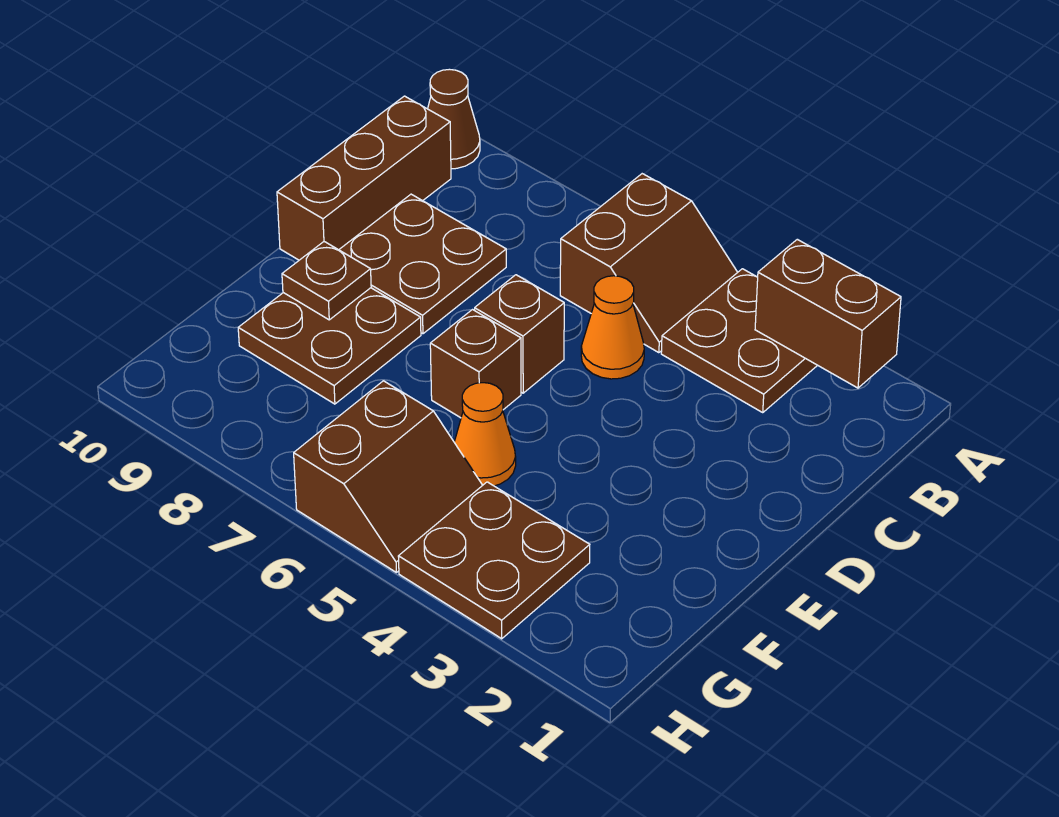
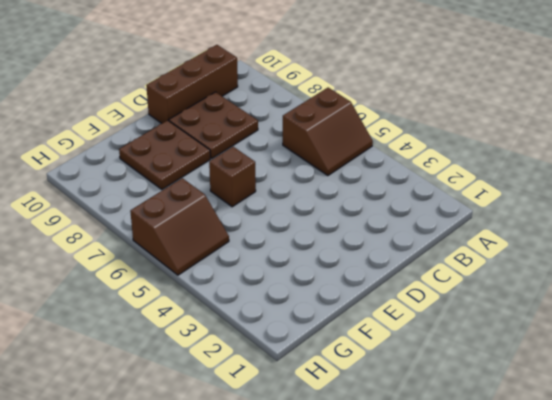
none -> brown 2x2 plate [661,269,817,412]
none -> brown 1x1 cone [428,69,480,169]
none -> orange 1x1 cone [581,276,644,379]

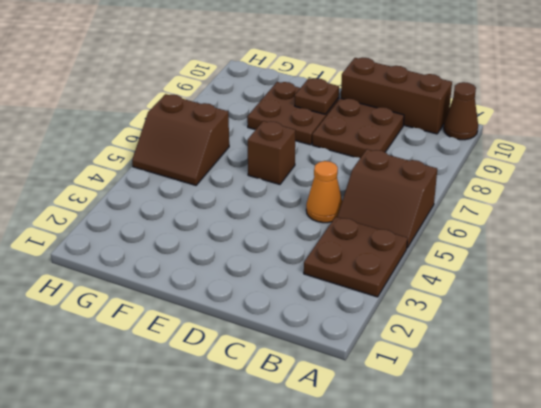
none -> brown 1x1 brick [475,275,564,393]
none -> orange 1x1 cone [454,383,516,486]
none -> brown 2x2 plate [398,482,590,639]

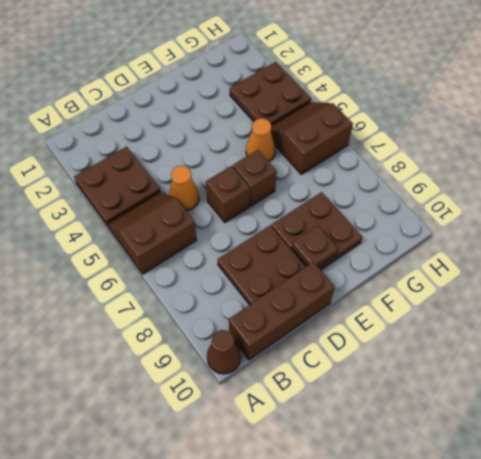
none -> brown 1x2 brick [755,239,901,388]

